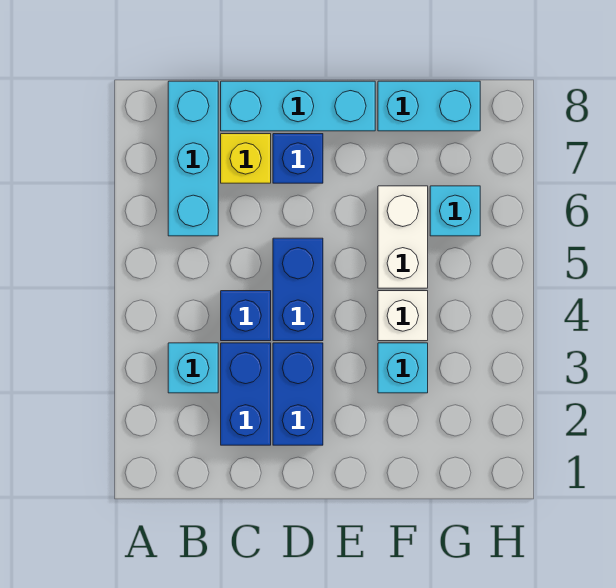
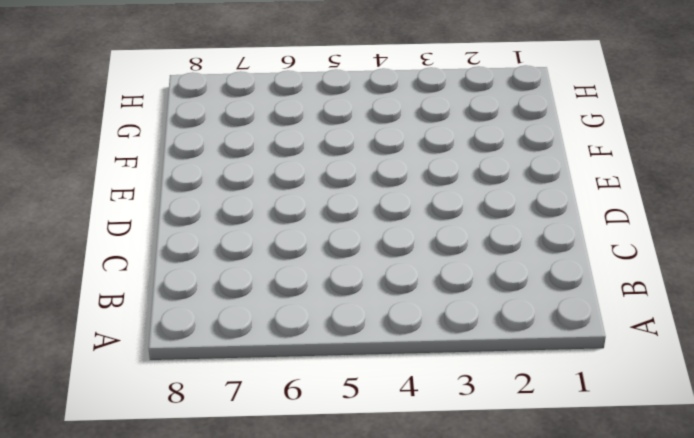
none -> cyan 1x1 brick [168,343,218,393]
none -> cyan 1x3 brick [168,81,218,236]
none -> blue 1x2 brick [221,343,271,445]

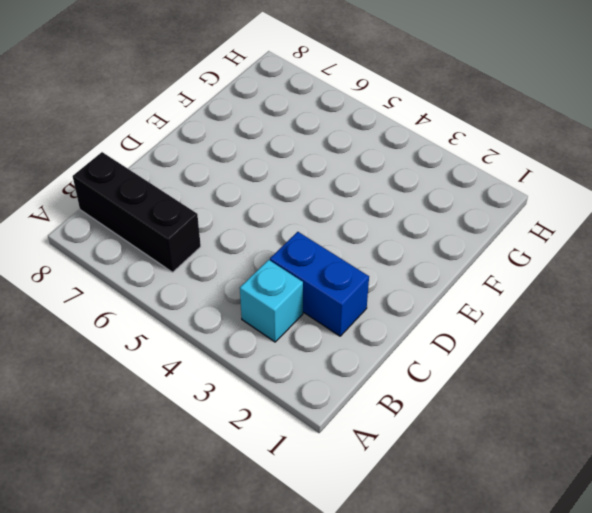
black 1x3 brick [73,152,201,272] -> cyan 1x3 brick [168,81,218,236]
none -> blue 1x1 brick [221,291,271,341]
none -> yellow 1x1 brick [221,134,271,183]
none -> cyan 1x3 brick [221,81,375,131]

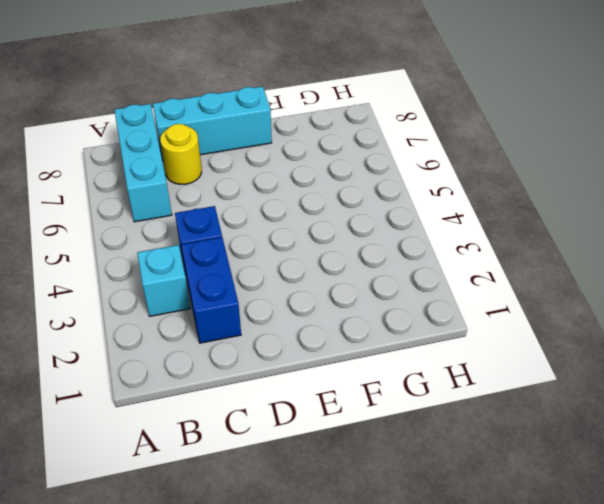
yellow 1x1 round brick [160,124,202,184] -> yellow 1x1 brick [221,134,271,183]
none -> blue 1x2 brick [273,343,323,445]
none -> blue 1x2 brick [273,238,323,341]
none -> blue 1x1 brick [273,134,323,183]

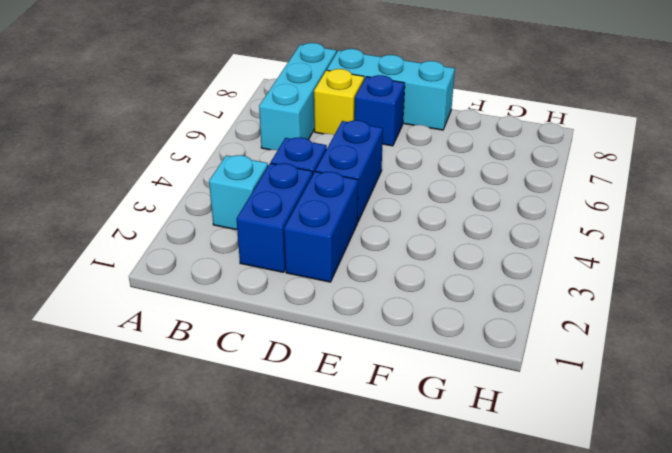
none -> cyan 1x1 brick [378,343,428,393]
none -> white 1x1 brick [378,291,428,341]
none -> white 1x2 brick [378,186,428,288]

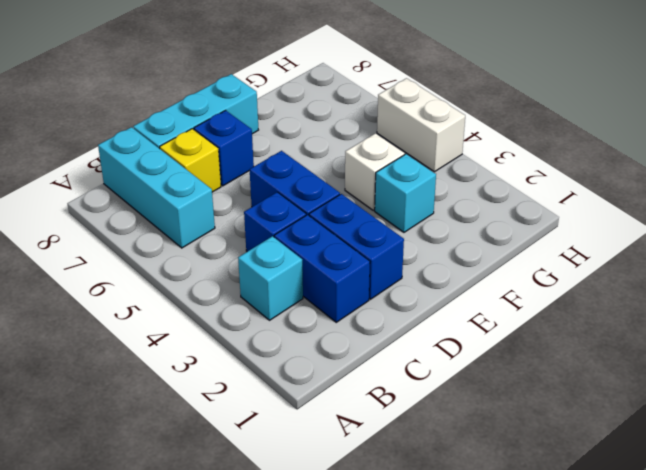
white 1x2 brick [377,78,465,172] -> white 1x2 brick moved to [378,186,428,288]
none -> cyan 1x2 brick [378,81,480,131]
none -> cyan 1x1 brick [430,186,480,236]

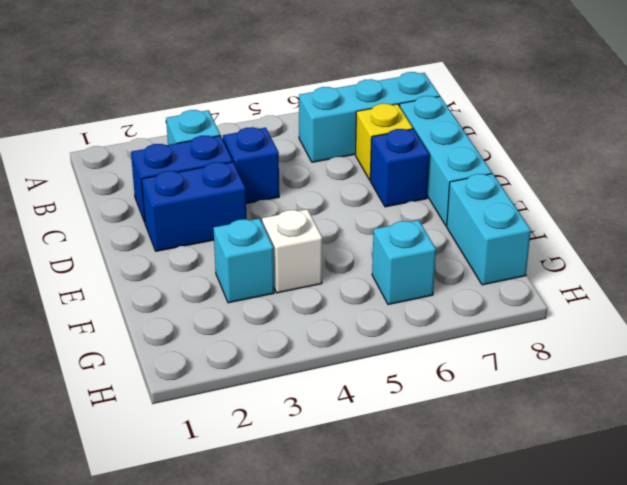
none -> blue 1x2 brick [273,238,323,341]
none -> white 1x2 brick [378,186,428,288]

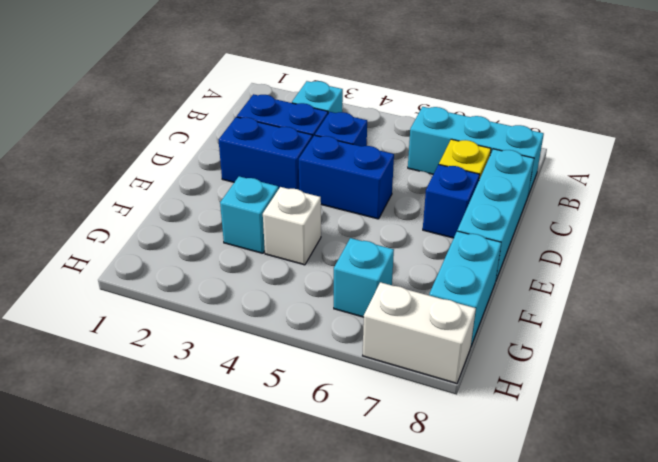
white 1x2 brick [363,282,476,383] -> white 1x2 brick moved to [378,186,428,288]

